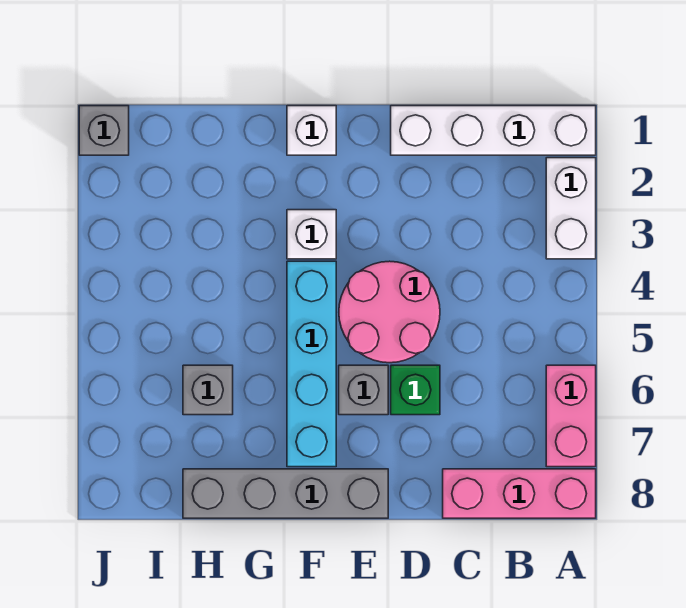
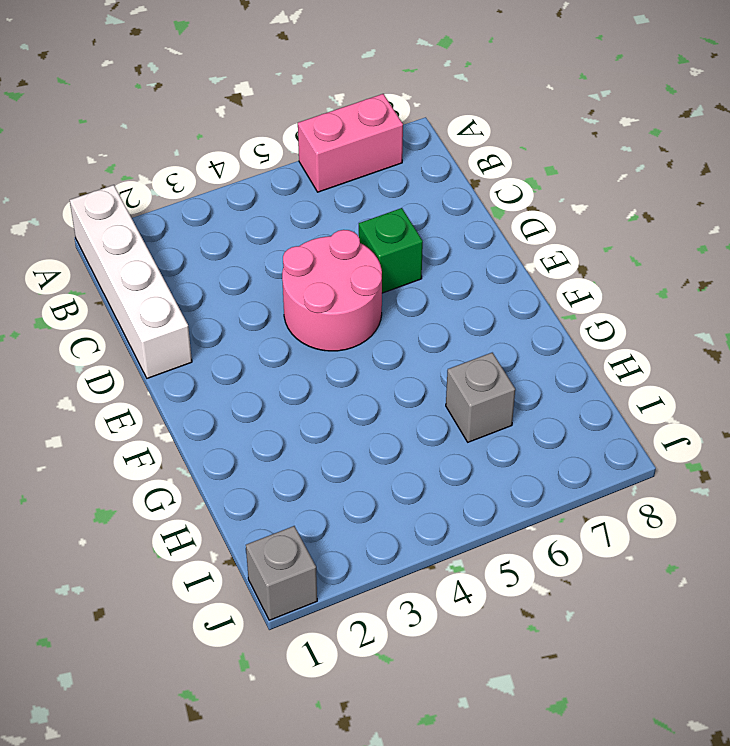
none -> white 1x2 brick [546,158,596,259]
none -> pink 1x3 brick [443,469,596,518]
none -> grey 1x1 brick [339,365,388,415]

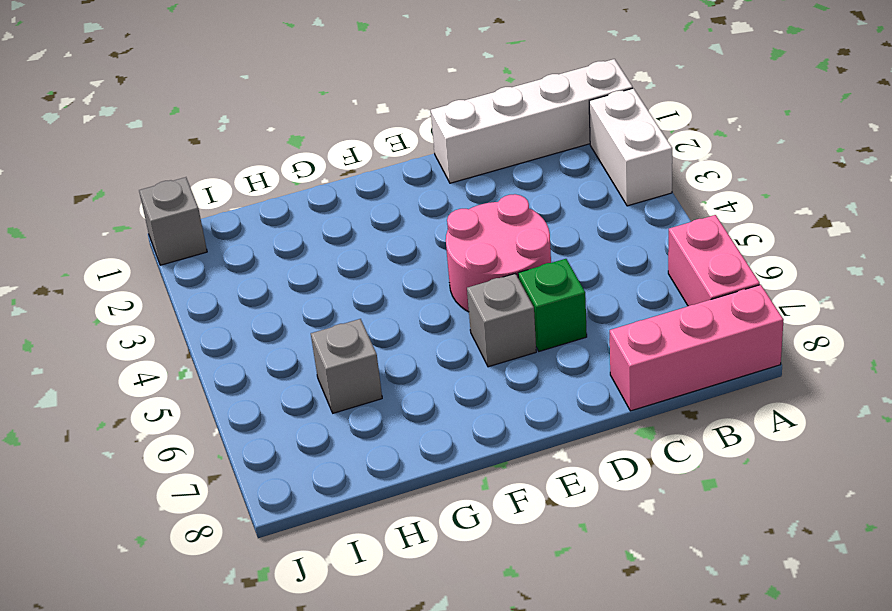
none -> grey 1x4 brick [183,469,388,518]
none -> white 1x1 brick [287,106,336,155]
none -> white 1x1 brick [287,210,336,259]

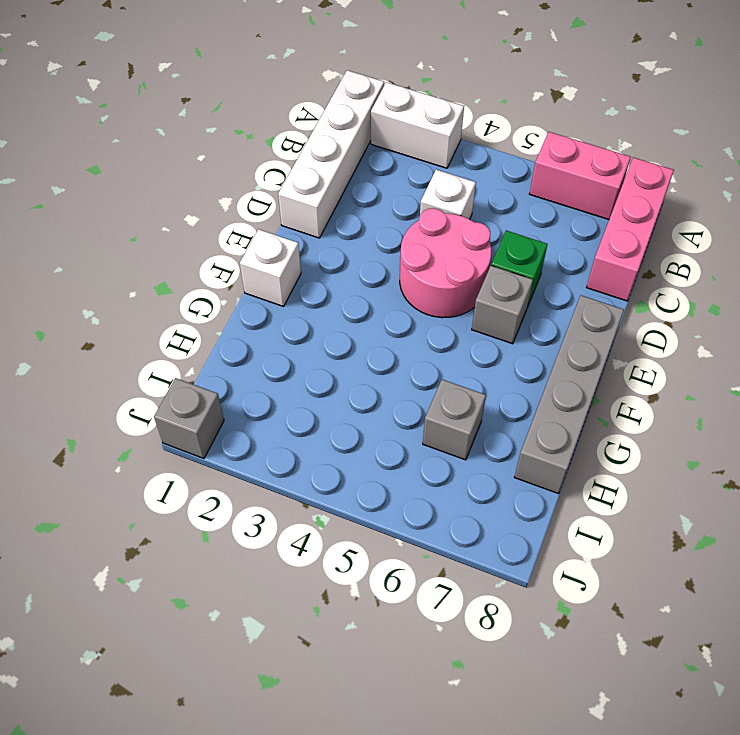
white 1x1 brick [420,170,476,219] -> white 1x1 brick moved to [287,210,336,259]
none -> cyan 1x4 brick [287,261,336,467]

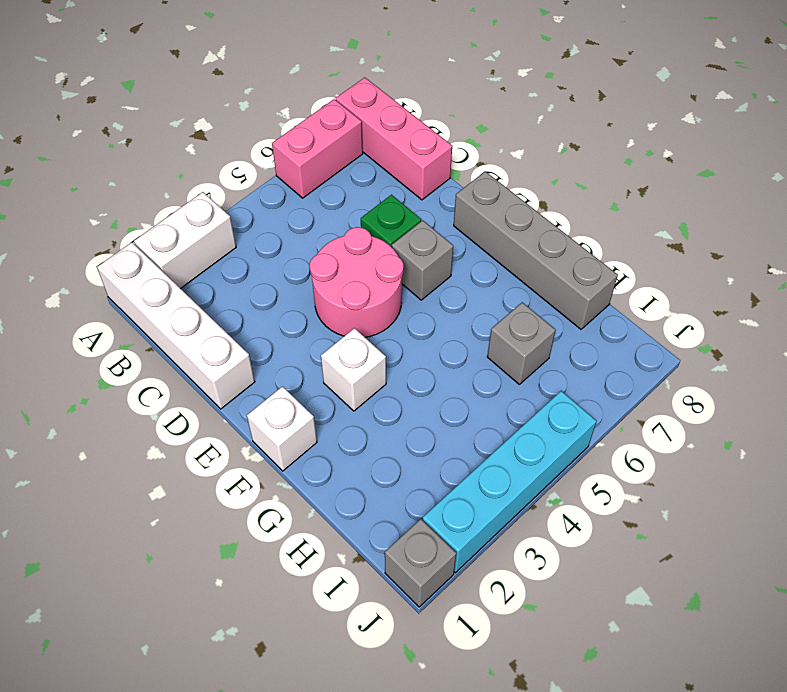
cyan 1x4 brick [422,391,597,573] -> cyan 1x4 brick moved to [287,261,336,467]

